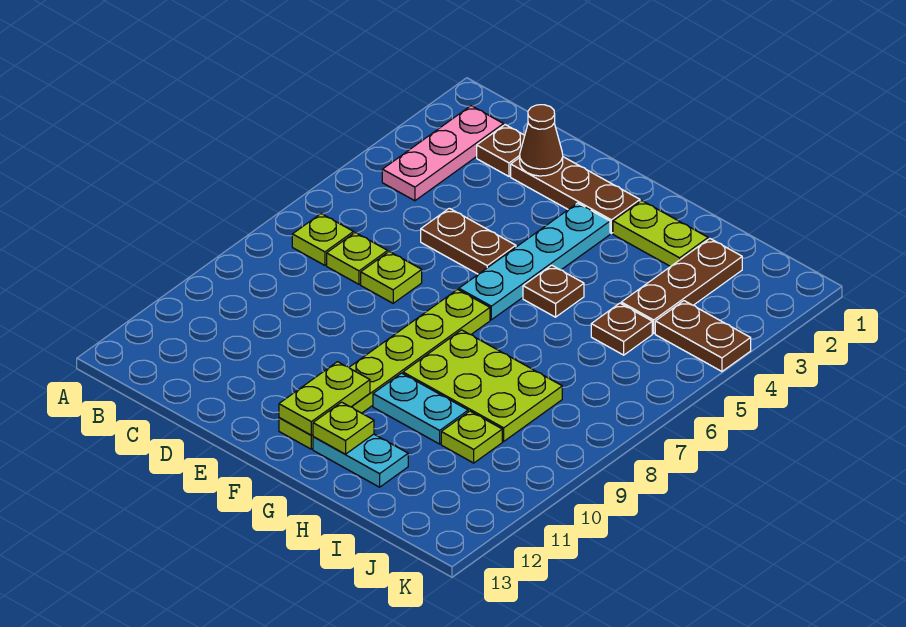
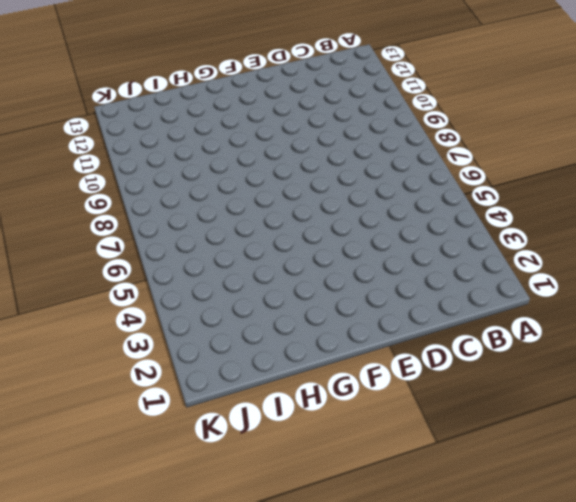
none -> pink 1x3 plate [382,106,504,201]
none -> lime 1x1 plate [292,214,354,265]
none -> brown 1x1 plate [477,125,525,176]

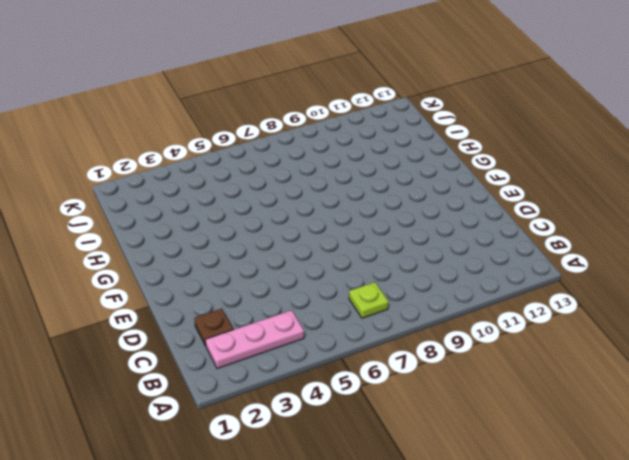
none -> lime 1x1 plate [327,233,388,284]
none -> brown 1x3 plate [511,157,640,233]
none -> brown 1x2 plate [421,208,516,274]

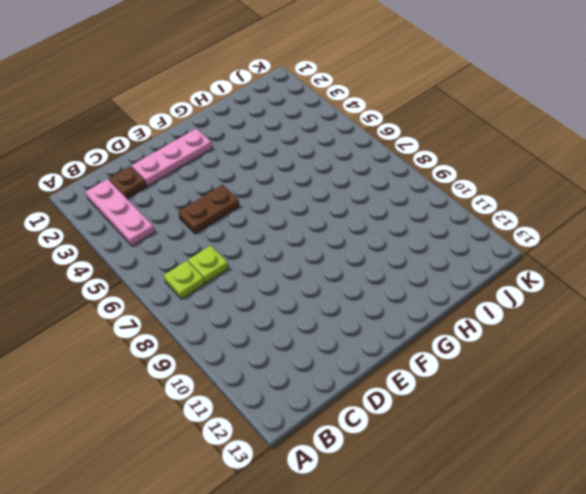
pink 1x3 plate [132,128,212,186] -> brown 1x3 plate [511,157,640,233]
none -> lime 1x1 plate [361,251,422,303]
none -> cyan 1x4 plate [459,203,610,320]
none -> lime 1x6 plate [279,289,490,449]

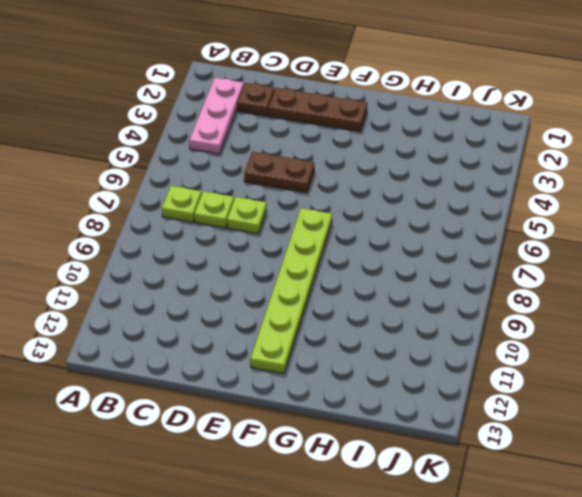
none -> cyan 1x4 plate [459,203,610,320]
none -> lime 1x2 plate [613,200,708,267]
none -> brown 1x1 plate [523,265,584,317]

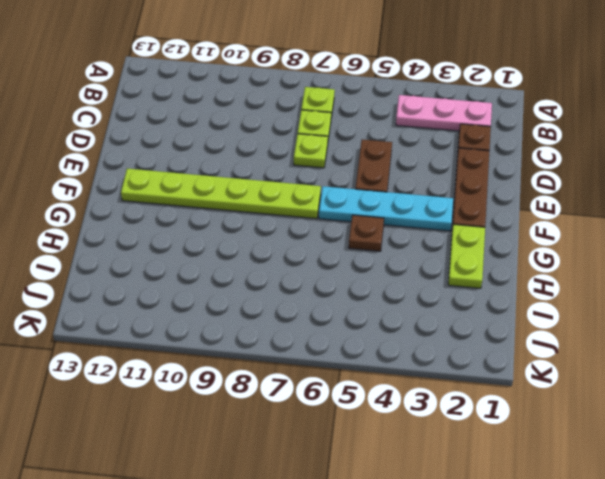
none -> lime 2x3 plate [403,330,562,441]
none -> cyan 1x2 plate [373,373,468,444]
none -> cyan 1x2 plate [313,434,408,487]

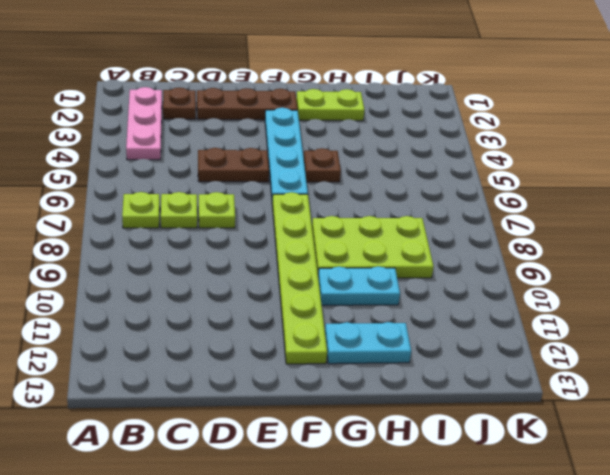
none -> brown 1x3 plate [621,239,742,333]
none -> brown 1x1 plate [591,303,652,355]
none -> lime 1x1 plate [441,411,502,463]

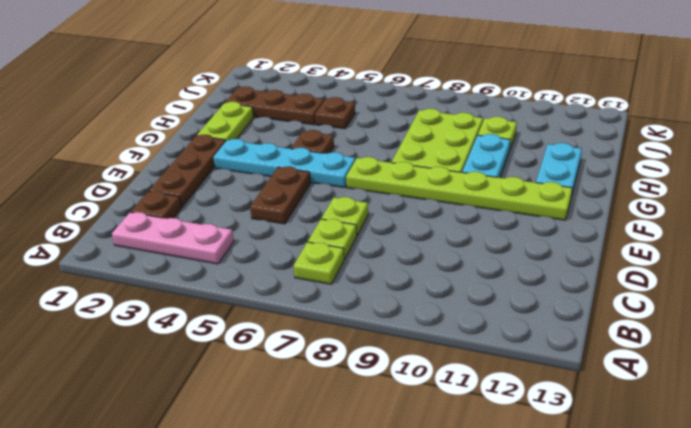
none -> brown 1x2 plate [655,301,751,371]
none -> brown 1x1 cone [520,105,563,176]
none -> lime 1x2 plate [279,362,370,435]

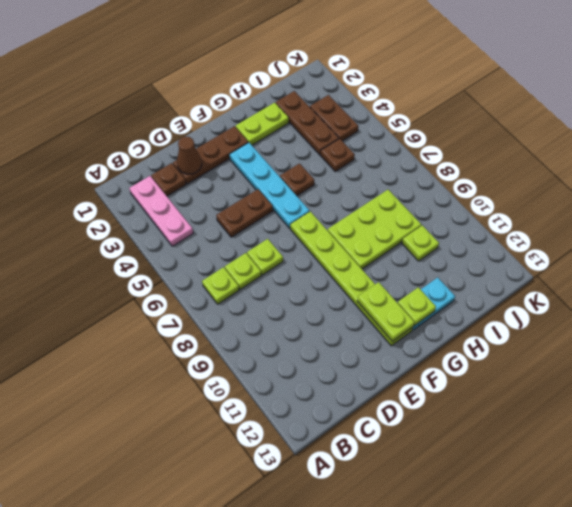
brown 1x2 plate [310,95,358,141] -> brown 1x2 plate turned to [655,301,751,371]
none -> cyan 1x2 plate [373,373,468,444]

